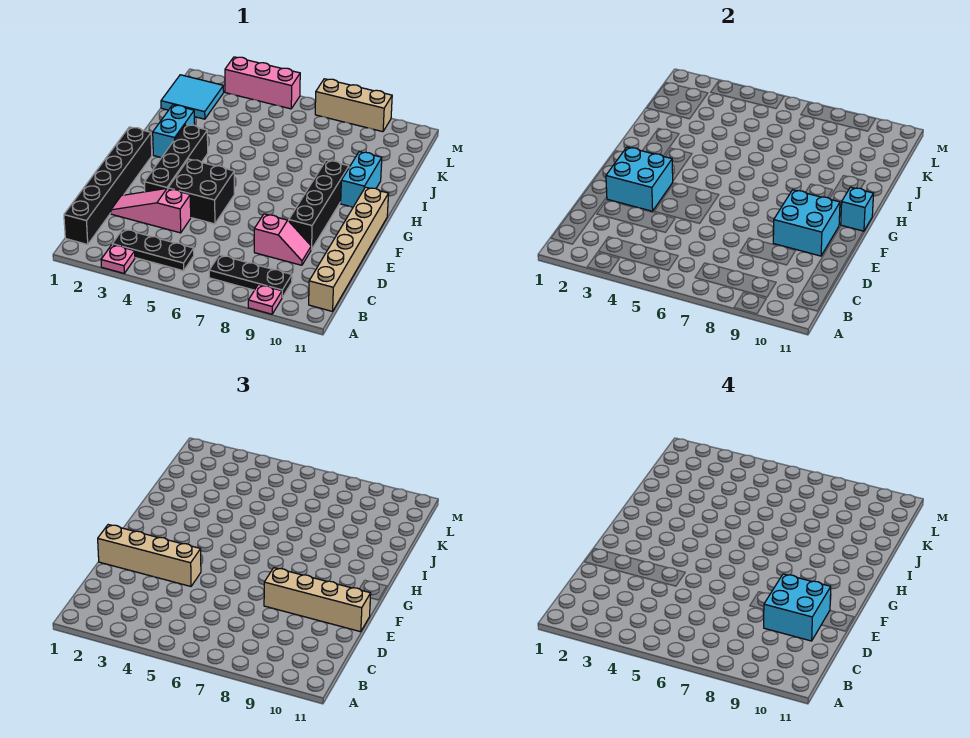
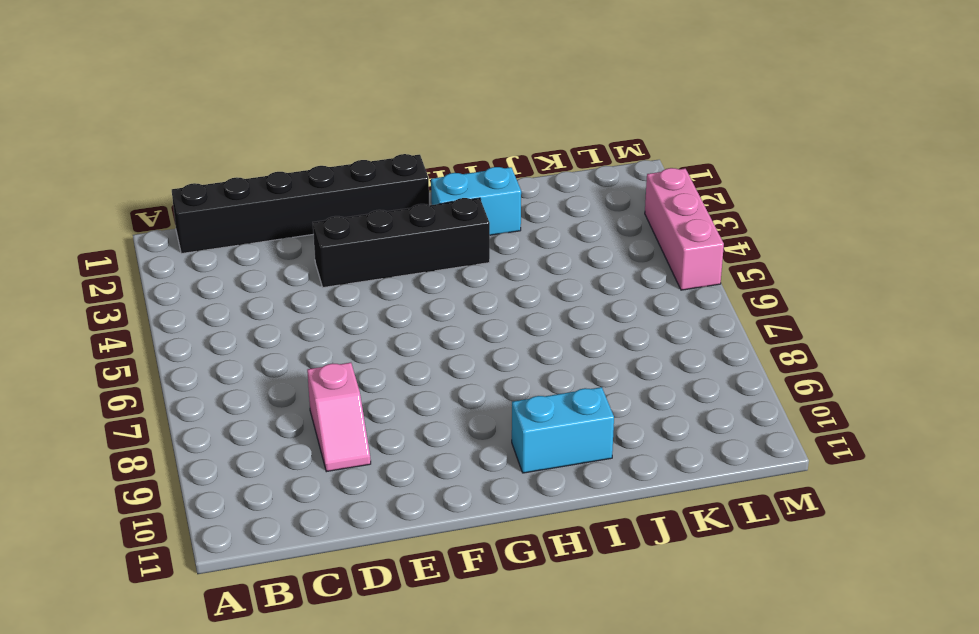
none -> pink 1x1 plate [101,245,135,273]
none -> pink 1x1 plate [248,284,282,314]
none -> black 1x3 plate [112,229,194,271]

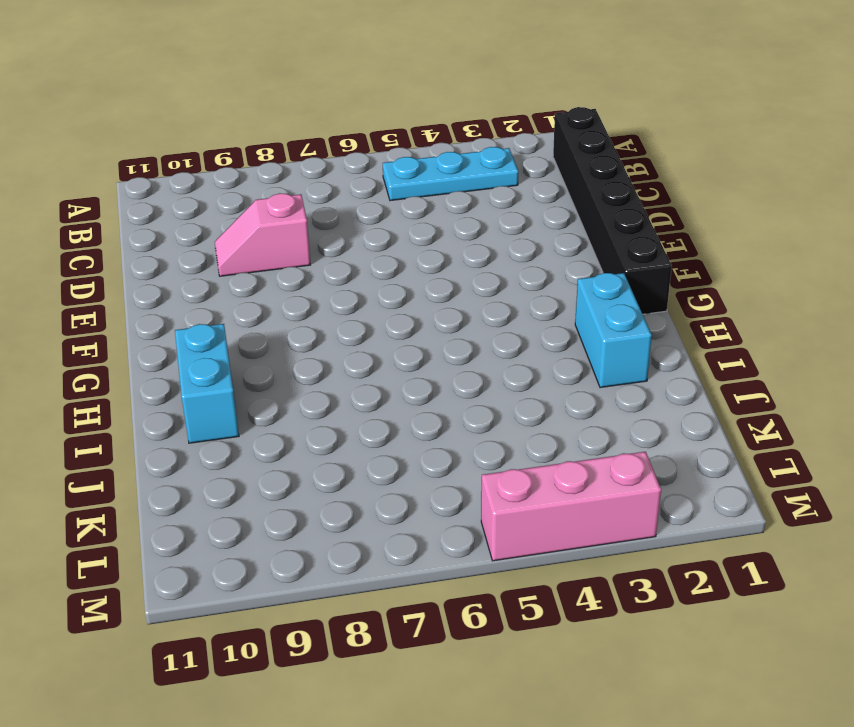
cyan 1x3 plate [383,147,518,201] -> black 1x3 plate [112,229,194,271]
none -> pink 1x1 plate [101,245,135,273]
none -> pink 1x1 plate [248,284,282,314]
none -> black 1x3 plate [209,255,292,297]

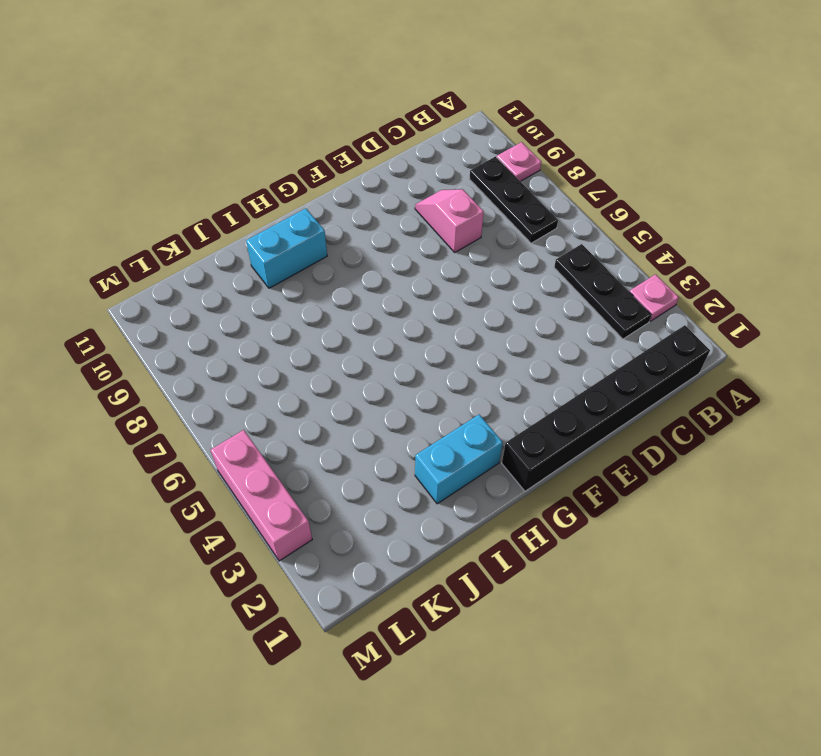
none -> tan 1x6 brick [309,187,389,311]
none -> pink 1x3 slope [111,189,191,233]
none -> black 1x4 brick [144,125,208,192]

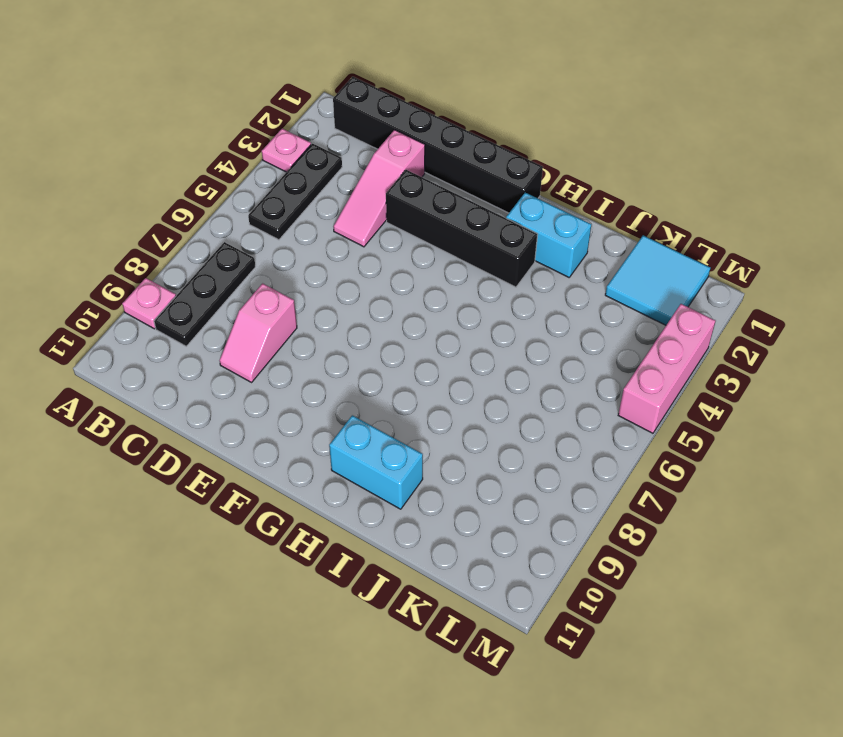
pink 1x3 slope [333,130,425,247] -> pink 1x3 slope turned to [111,189,191,233]
none -> tan 1x6 brick [309,187,389,311]
none -> black 2x2 brick [168,159,234,224]
none -> black 1x4 brick [289,160,349,250]

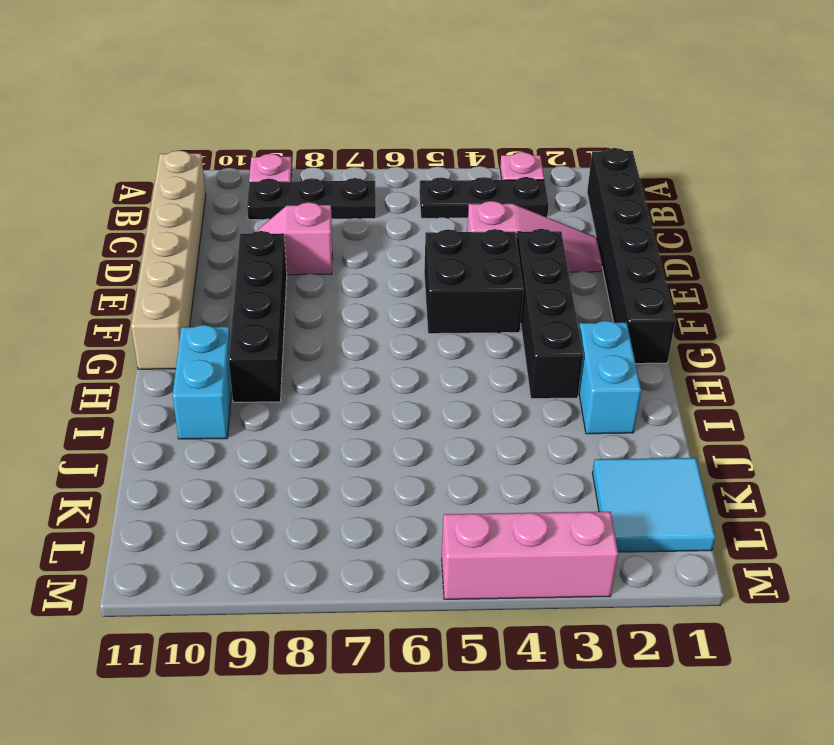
none -> tan 1x3 brick [315,79,392,132]
none -> cyan 2x2 brick [606,147,673,211]
none -> cyan 2x2 brick [773,190,840,256]

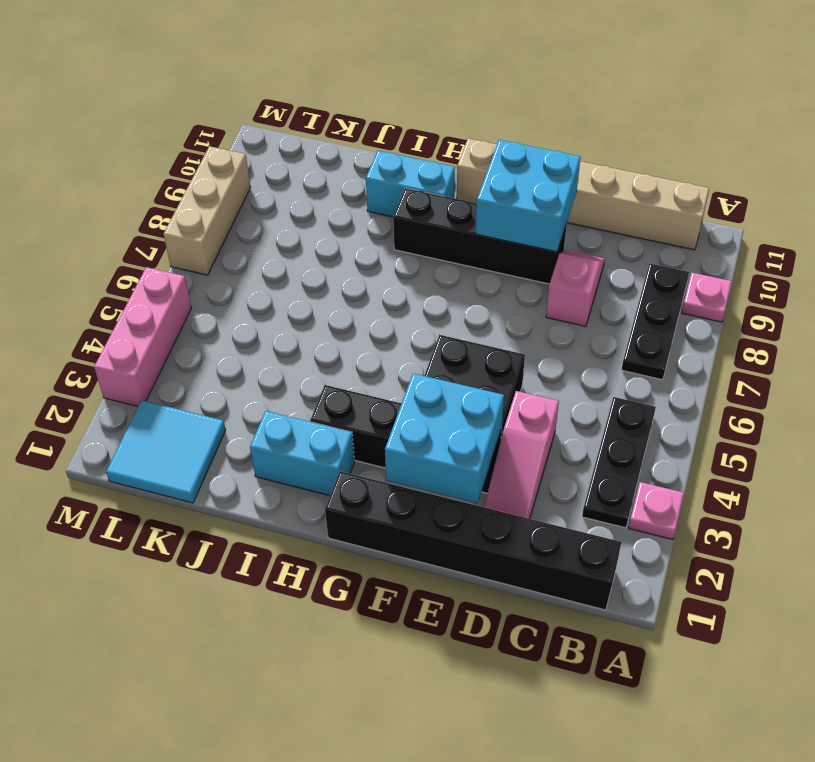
none -> cyan 1x1 brick [841,187,874,231]
none -> tan 1x4 brick [98,525,201,586]
none -> tan 1x4 brick [264,568,371,632]

